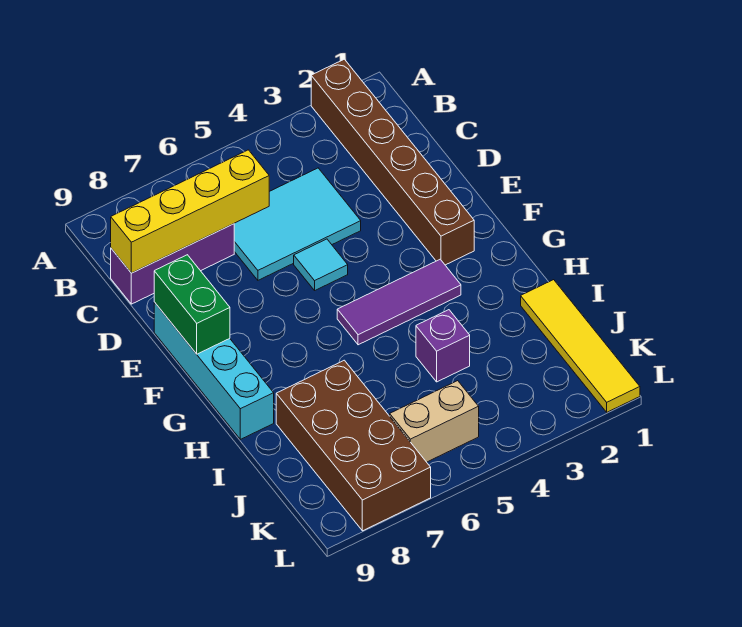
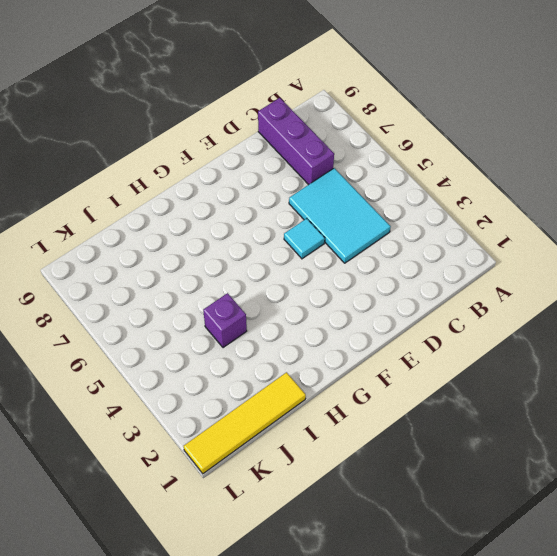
none -> brown 1x6 brick [311,59,474,265]
none -> cyan 1x4 brick [154,302,274,439]
none -> purple 1x3 tile [337,259,461,345]

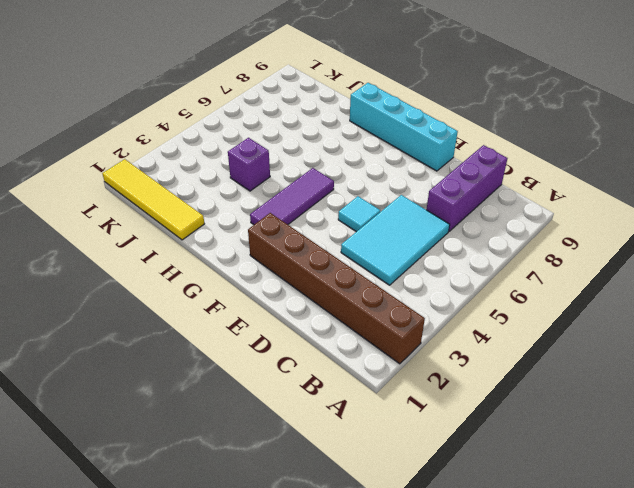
none -> brown 2x4 brick [276,360,431,531]
none -> tan 1x2 brick [390,381,479,462]
none -> yellow 1x4 brick [111,150,269,273]

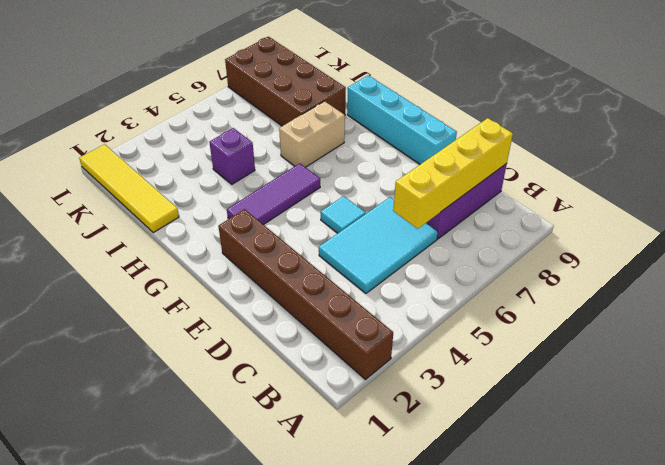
tan 1x2 brick [279,101,345,167] -> tan 1x2 brick moved to [390,381,479,462]
none -> green 1x2 brick [154,255,230,354]

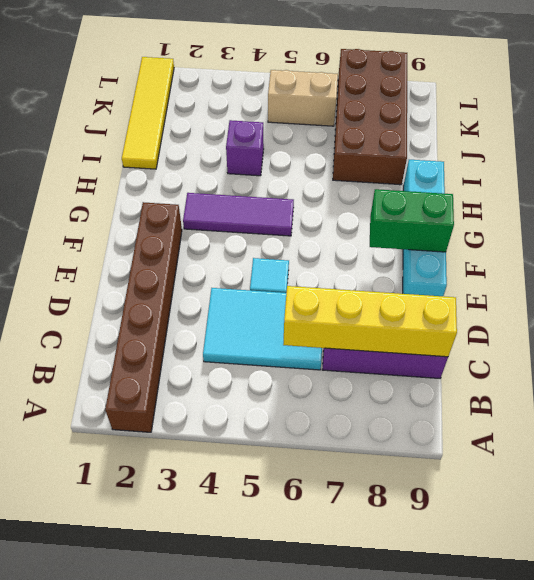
green 1x2 brick [370,189,454,252] -> green 1x2 brick turned to [154,255,230,354]

